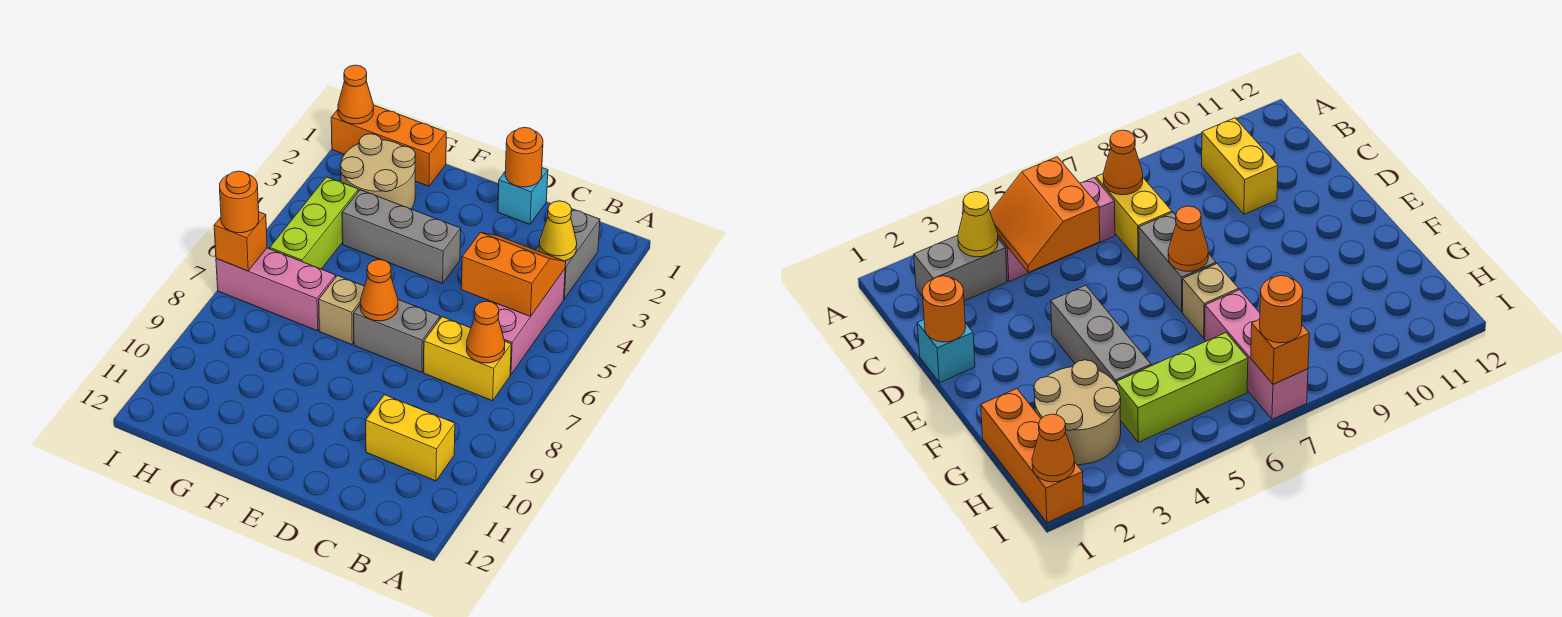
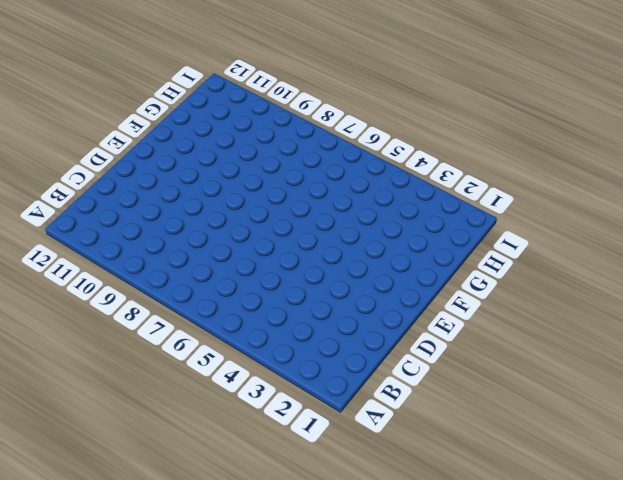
none -> grey 1x2 brick [536,209,600,299]
none -> pink 1x3 brick [496,269,565,375]
none -> yellow 1x2 brick [424,317,511,401]

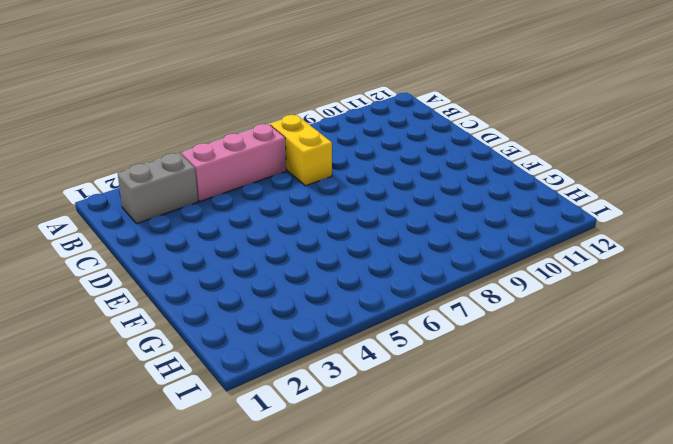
none -> yellow 1x2 brick [366,395,455,481]
none -> cyan 1x1 brick [498,168,548,224]
none -> grey 1x2 brick [354,300,440,372]

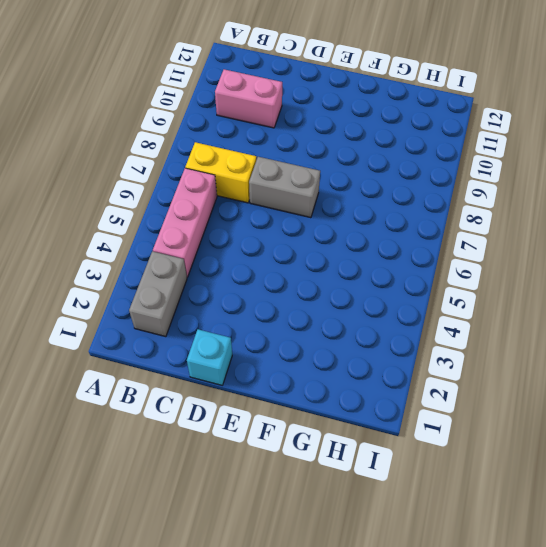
pink 1x2 brick [215,69,282,128] -> yellow 1x2 brick [366,395,455,481]
none -> grey 1x3 brick [342,190,461,283]
none -> tan 1x1 brick [319,276,364,345]
none -> orange 1x3 brick [331,105,446,186]

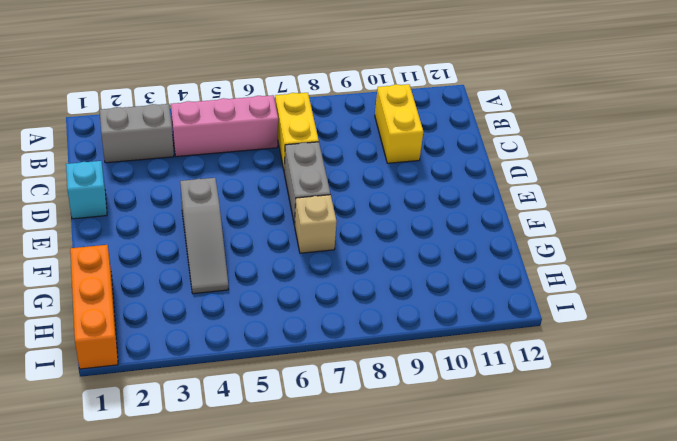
grey 1x3 slope [180,178,228,294] -> grey 1x3 brick [342,190,461,283]
none -> tan 2x2 round brick [341,134,416,209]
none -> pink 1x3 brick [216,248,336,331]
none -> lime 1x3 brick [270,177,358,269]

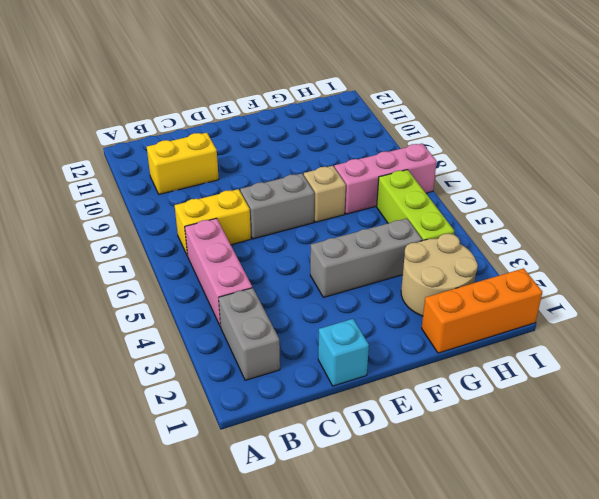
none -> yellow 1x1 cone [539,201,577,261]
none -> orange 2x2 slope [461,232,566,316]
none -> orange 1x1 cone [466,301,505,363]

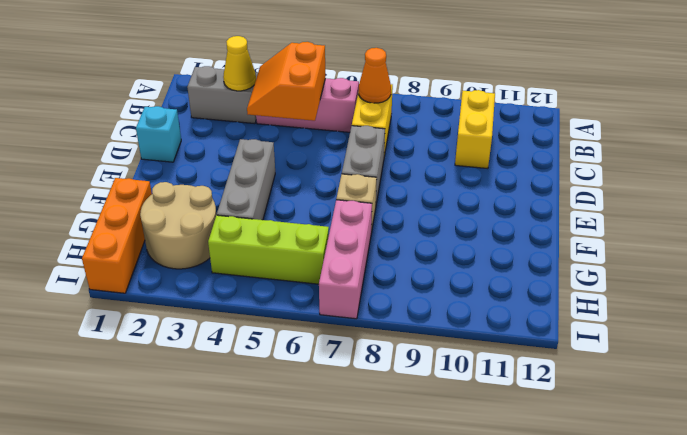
none -> orange 1x1 round brick [505,127,543,187]
none -> orange 1x1 cone [360,260,398,321]
none -> orange 1x1 cone [338,65,373,124]

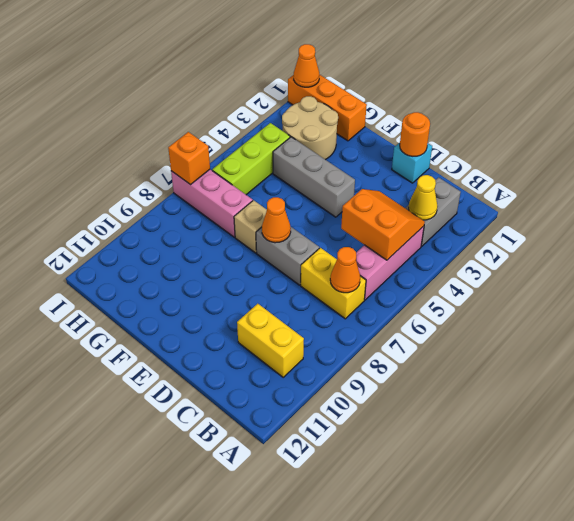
none -> orange 1x1 round brick [219,171,259,233]

